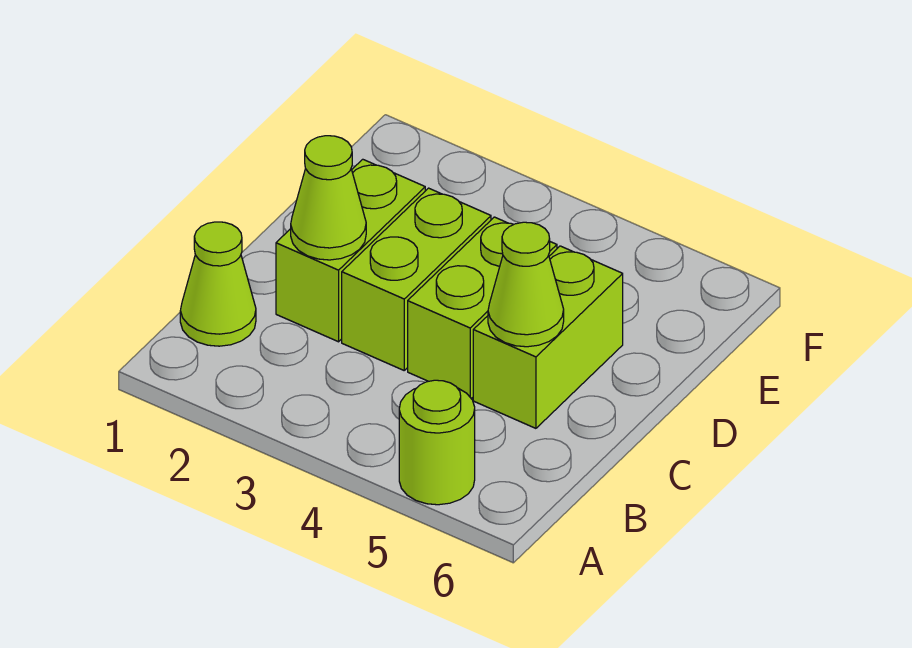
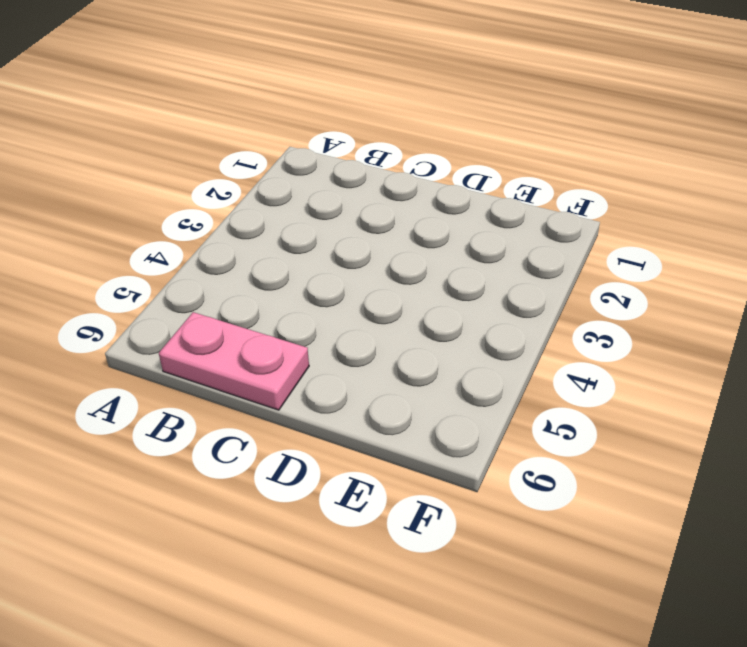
pink 1x2 plate [159,312,309,410] -> none
none -> lime 1x1 round brick [399,380,475,505]
none -> lime 1x1 cone [180,222,256,346]

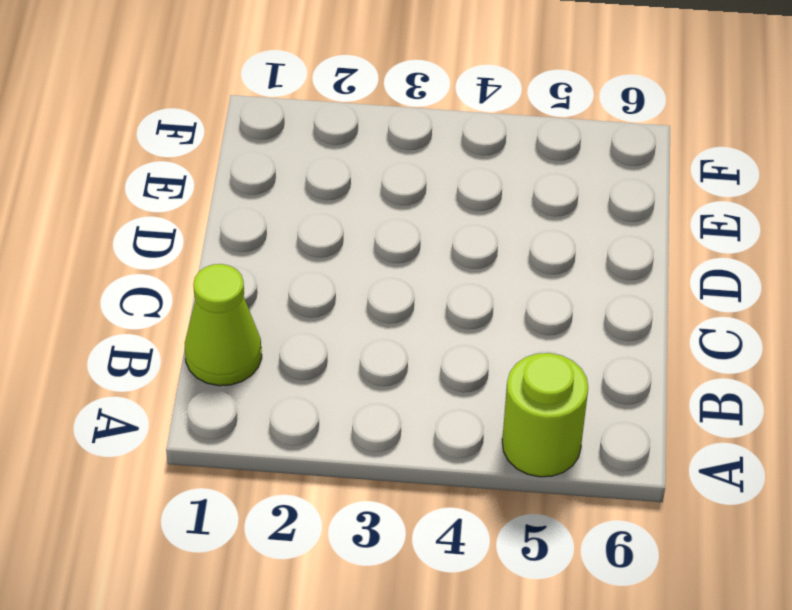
none -> lime 1x2 brick [276,159,425,342]
none -> lime 1x2 brick [342,188,491,370]

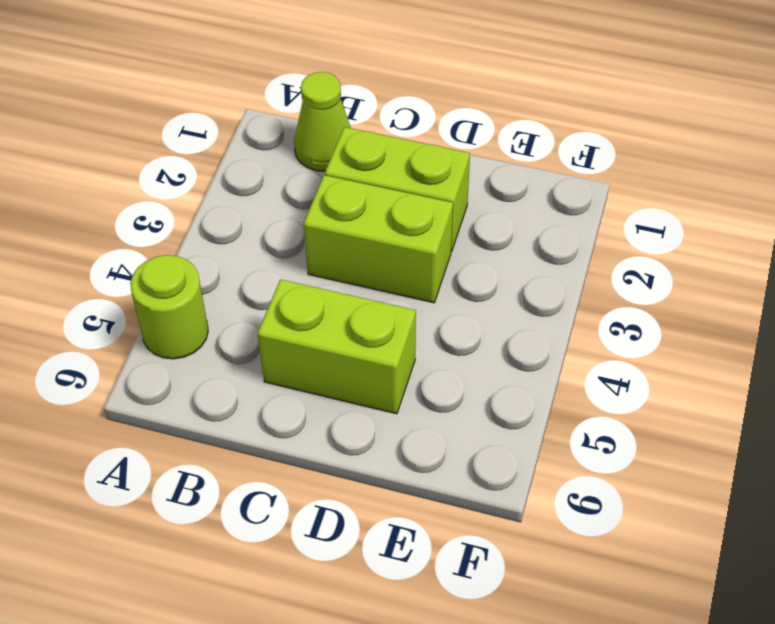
none -> lime 1x2 brick [408,217,557,398]
none -> lime 1x1 cone [291,136,366,260]

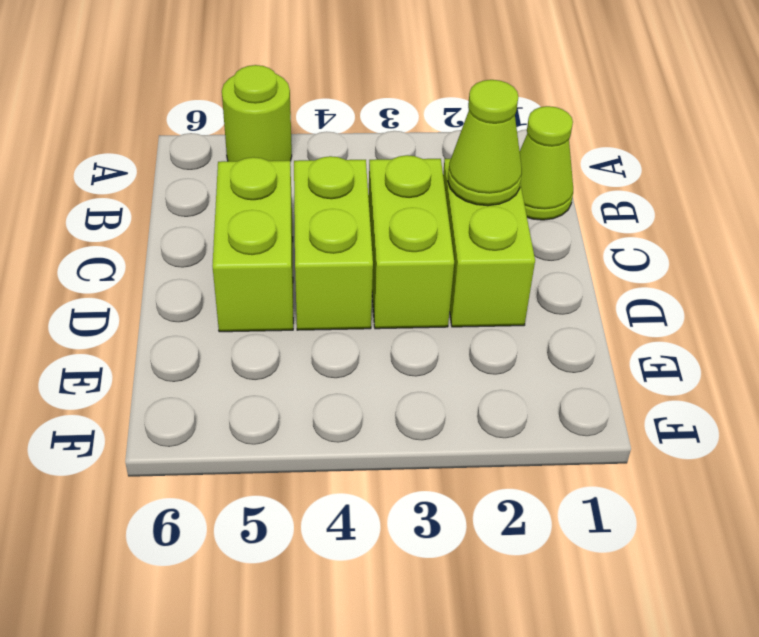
none -> lime 1x1 cone [488,222,564,347]

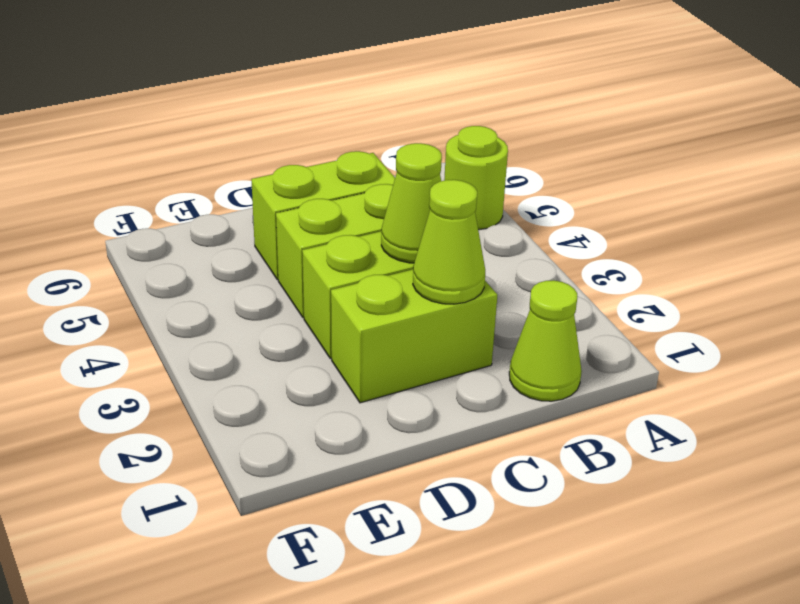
lime 1x1 cone [381,143,442,263] -> lime 1x1 cone moved to [488,222,564,347]

